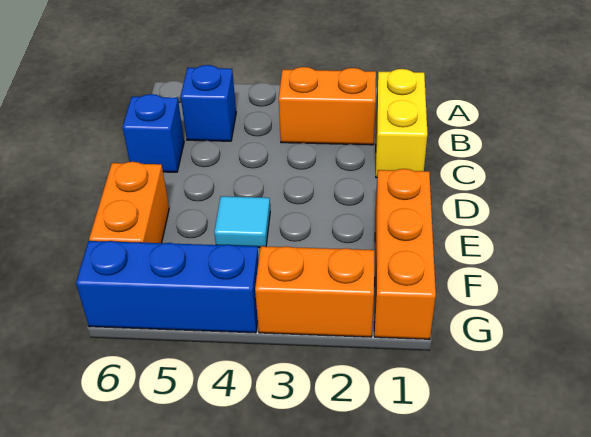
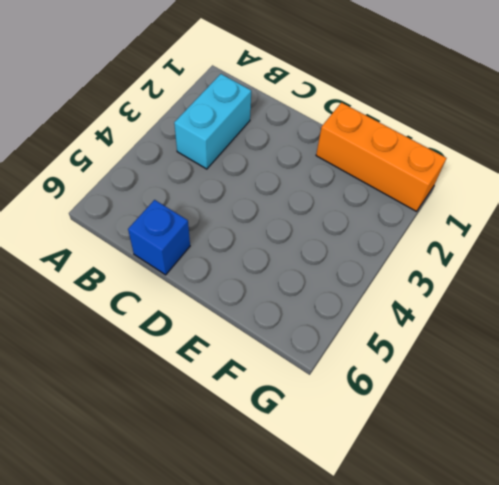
cyan 1x2 brick [174,74,251,169] -> orange 1x2 brick [279,67,376,145]
none -> yellow 1x2 brick [376,69,428,178]
none -> blue 1x1 brick [181,65,236,141]

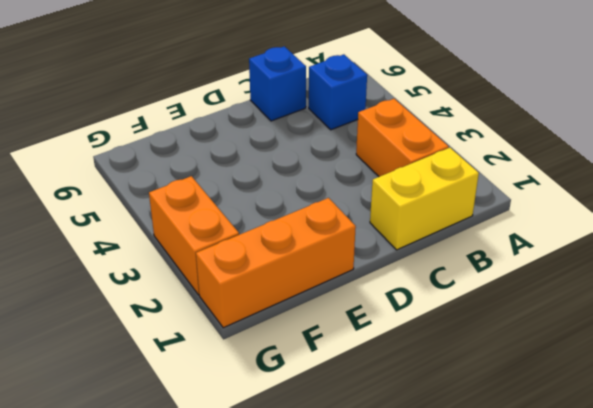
none -> cyan 1x1 tile [214,196,270,248]
none -> orange 1x2 brick [89,162,169,243]

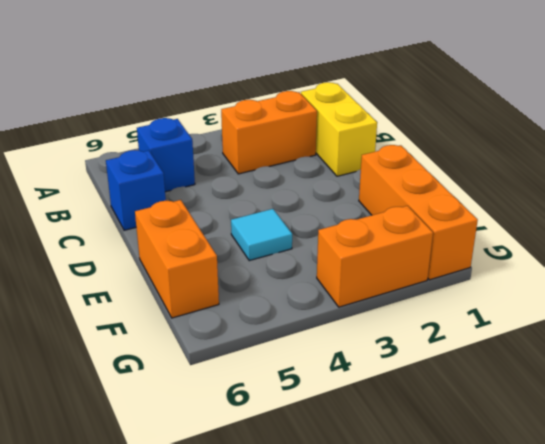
none -> blue 1x3 brick [76,241,259,333]

